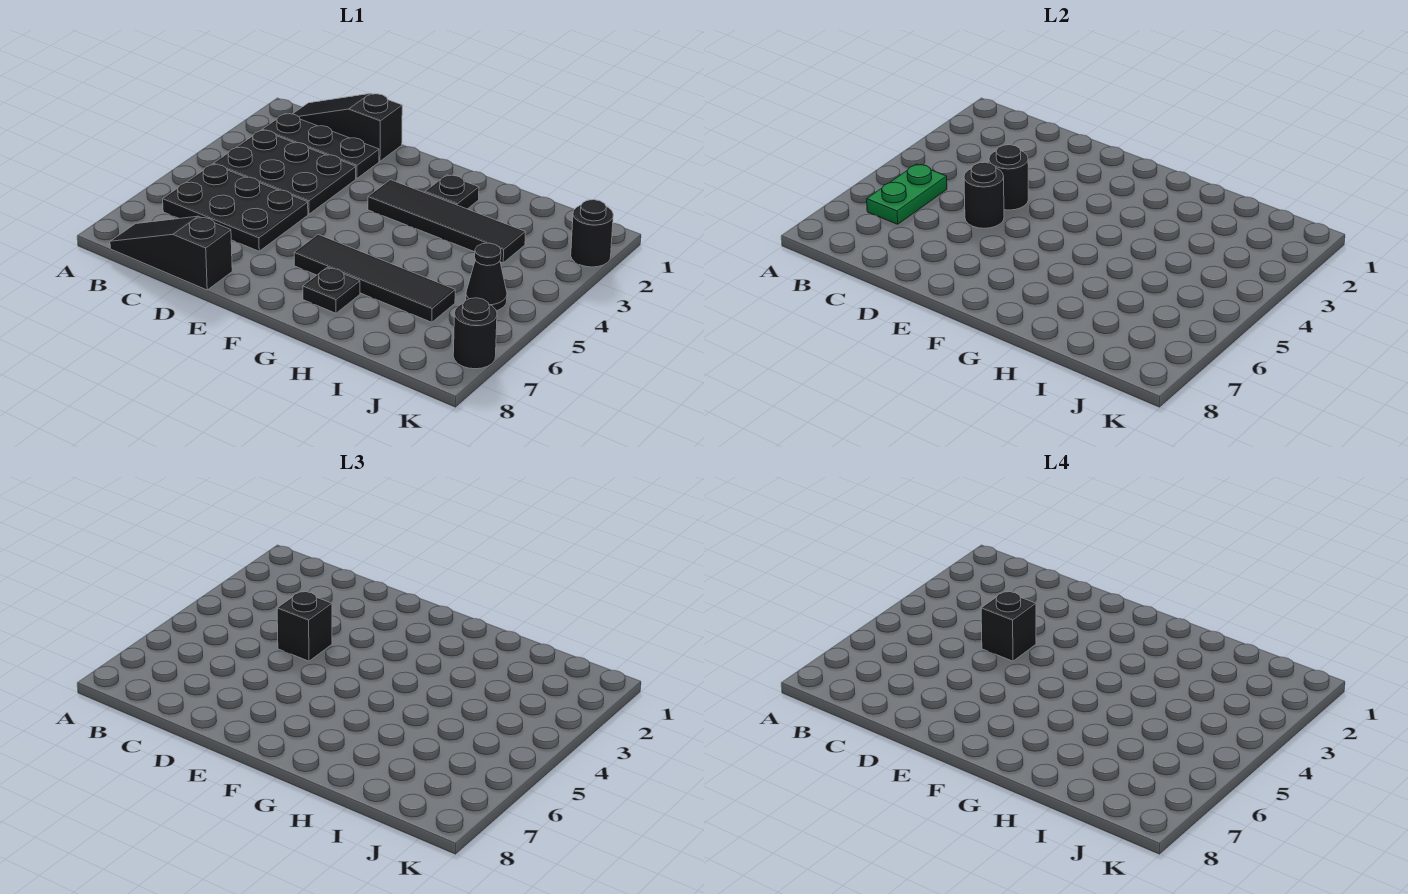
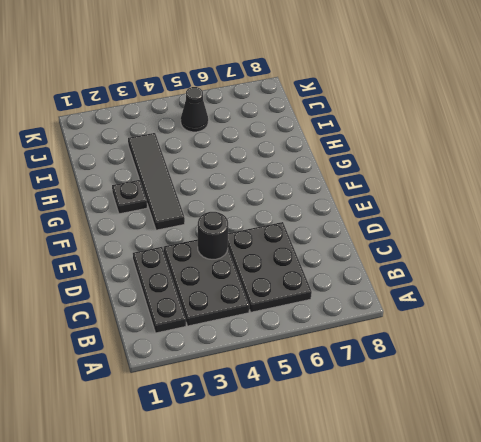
none -> black 1x3 slope [293,93,402,161]
none -> black 1x3 slope [110,216,232,290]
none -> black 1x4 tile [294,234,455,322]

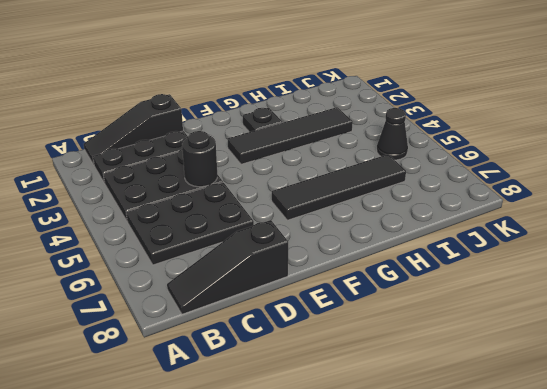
none -> black 1x1 plate [303,267,360,313]
none -> black 1x1 round brick [571,200,613,267]
none -> black 1x1 round brick [453,298,497,369]

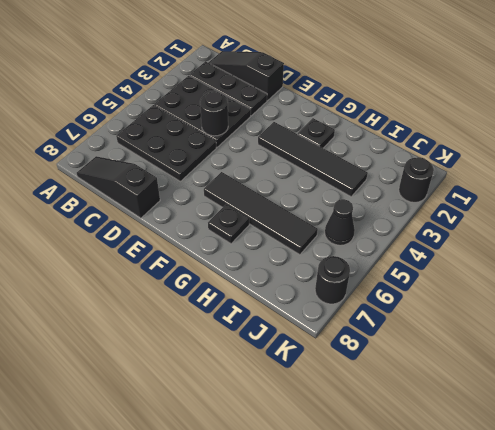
none -> green 1x2 plate [867,164,947,224]
none -> black 1x1 round brick [964,162,1004,228]
none -> black 1x1 brick [277,591,332,661]

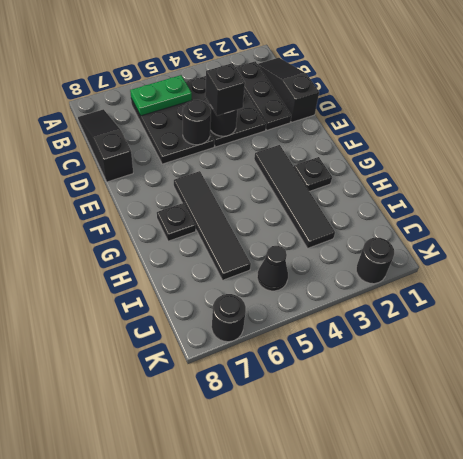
none -> black 1x1 brick [981,591,1036,661]

